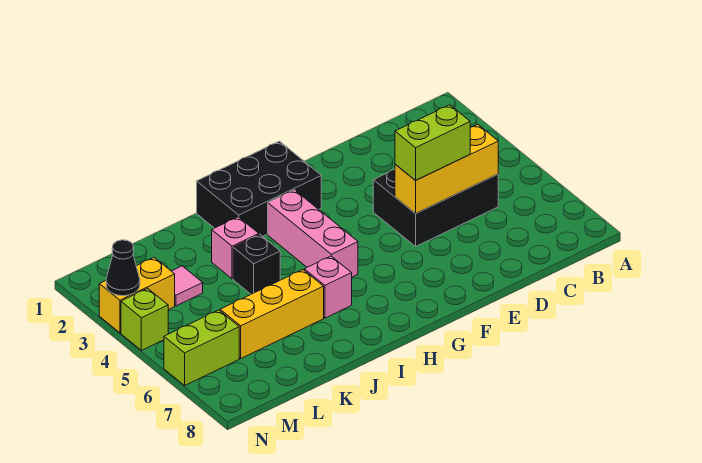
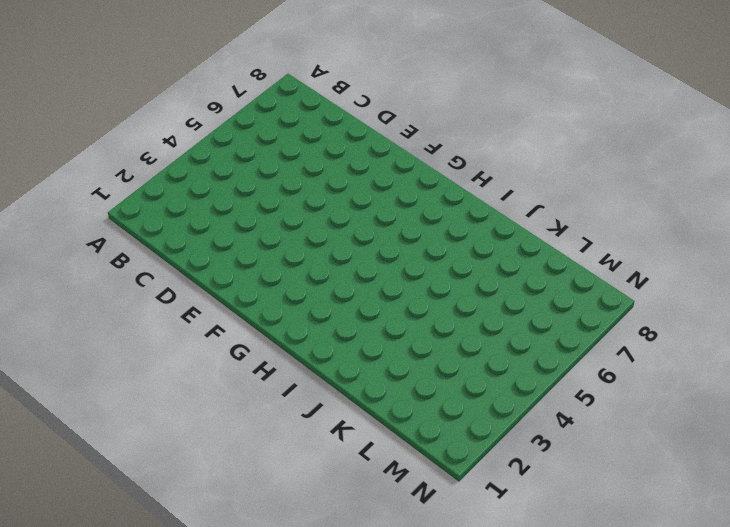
none -> black 2x3 brick [373,169,498,246]
none -> black 2x3 brick [197,141,321,236]
none -> pink 1x3 brick [268,190,358,277]

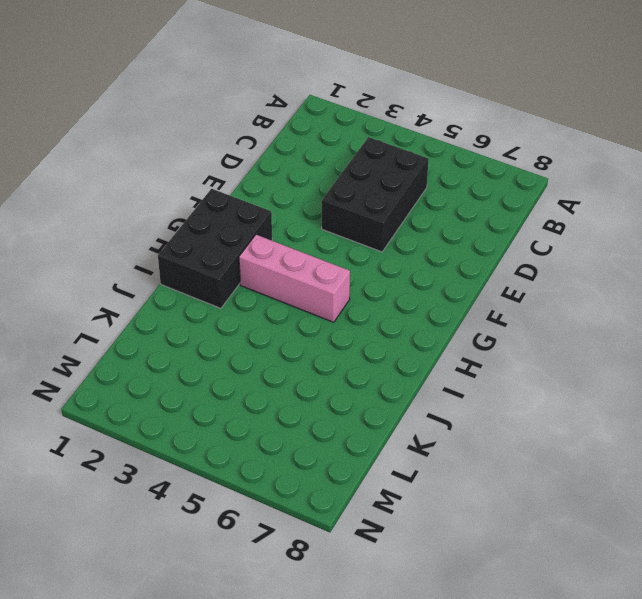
none -> pink 1x1 brick [304,256,352,318]
none -> pink 1x1 brick [212,217,259,279]
none -> black 1x1 brick [233,234,280,294]

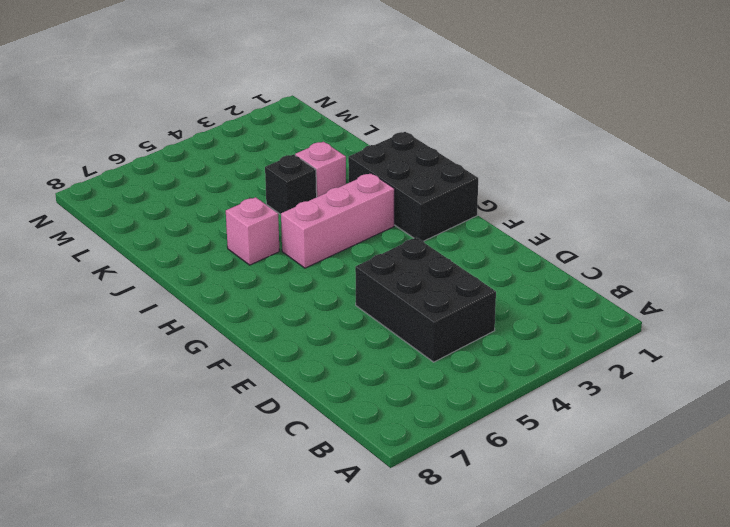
none -> yellow 1x3 brick [220,270,324,358]
none -> pink 1x1 tile [172,266,203,306]
none -> yellow 1x2 brick [99,258,175,333]

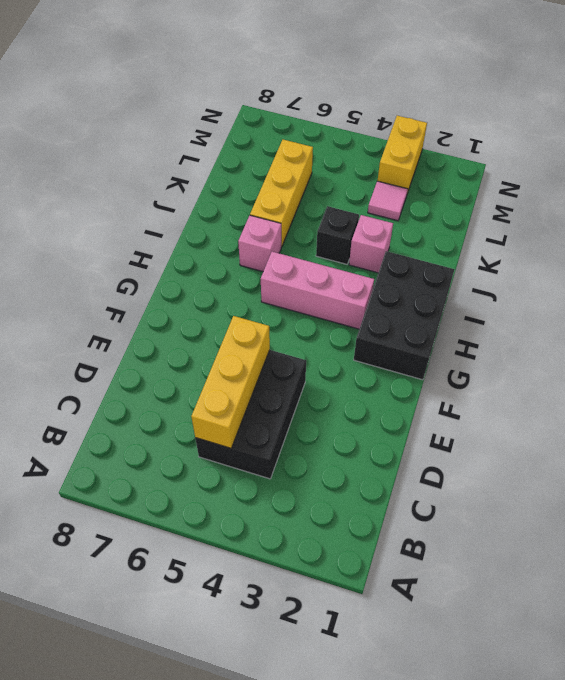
none -> lime 1x2 brick [164,310,239,385]
none -> lime 1x1 brick [121,288,168,350]
none -> black 1x1 cone [106,240,140,296]

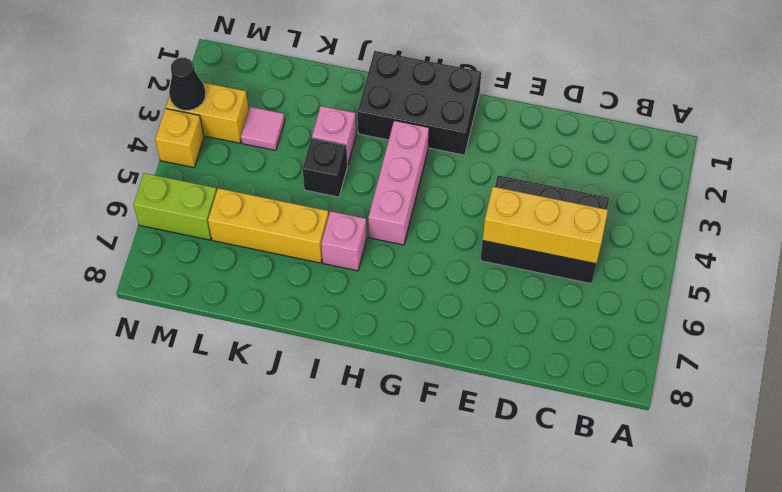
yellow 1x1 brick [155,109,204,168] -> lime 1x1 brick [121,288,168,350]
none -> lime 1x2 brick [395,105,470,181]

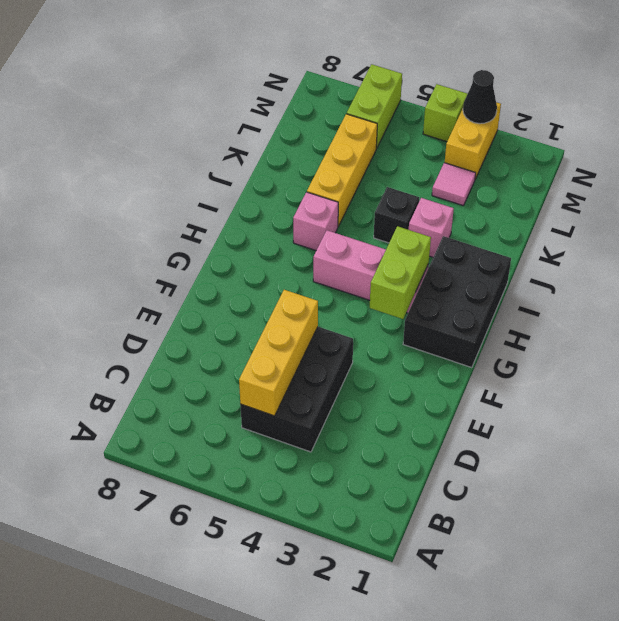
lime 1x2 brick [370,226,431,319] -> lime 1x2 brick moved to [395,105,470,181]

